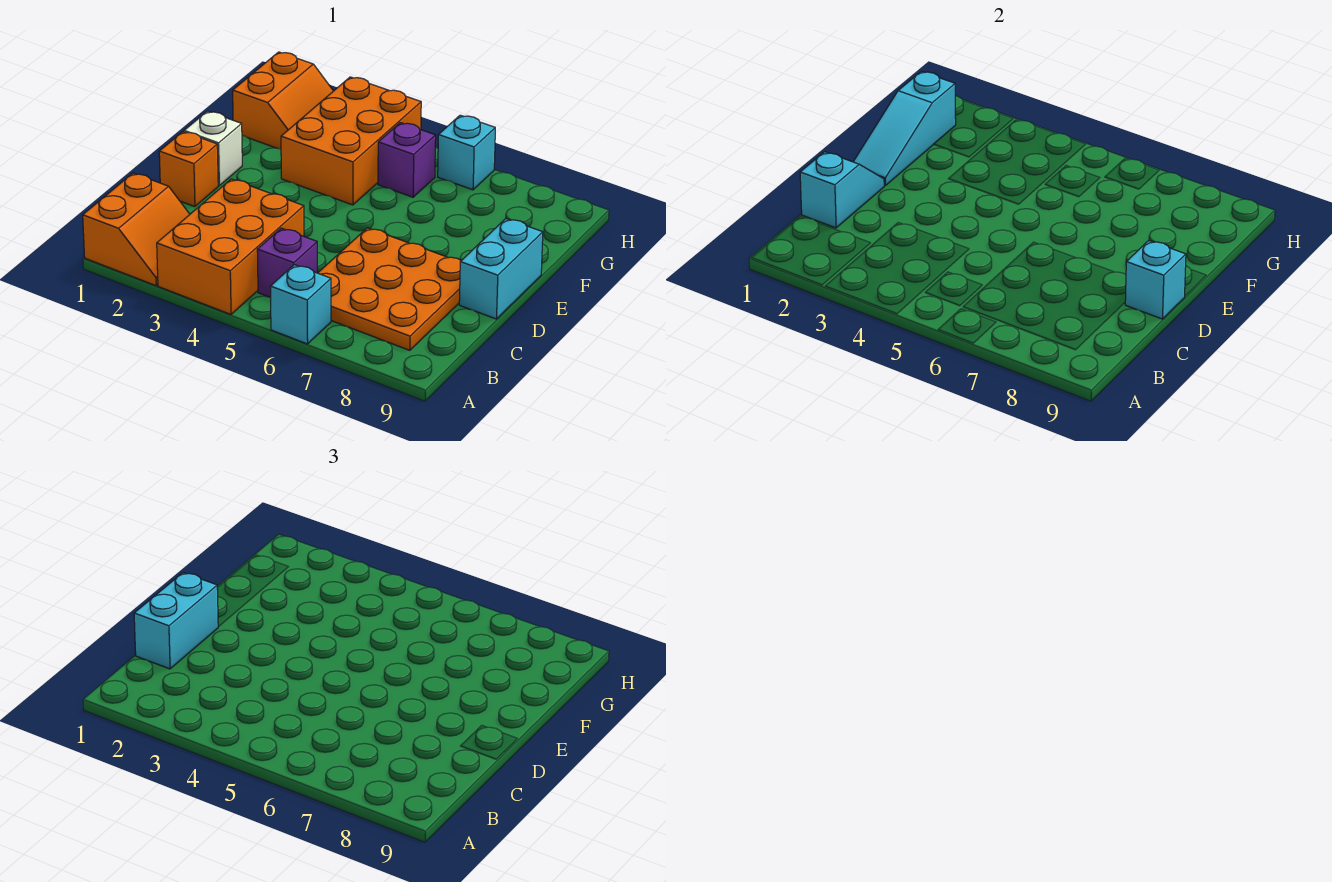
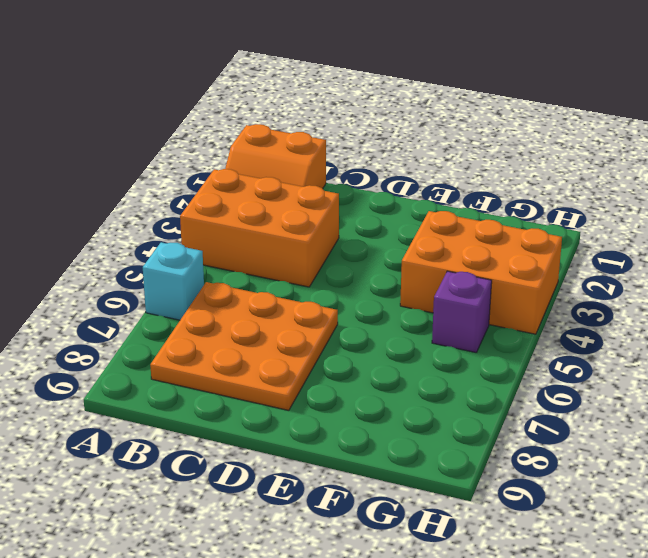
none -> purple 1x1 brick [257,228,317,297]
none -> orange 1x1 brick [159,132,218,207]
none -> cyan 1x2 brick [459,219,543,319]

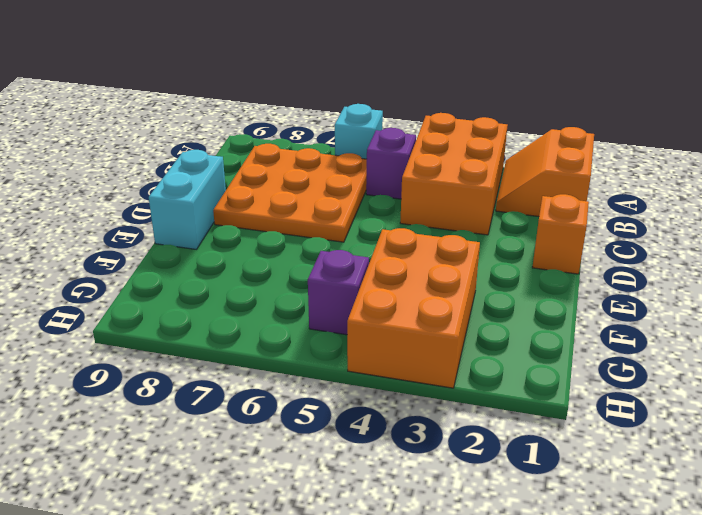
none -> white 1x1 brick [184,111,242,185]
none -> orange 2x2 slope [233,52,333,149]
none -> cyan 1x1 brick [438,115,495,190]

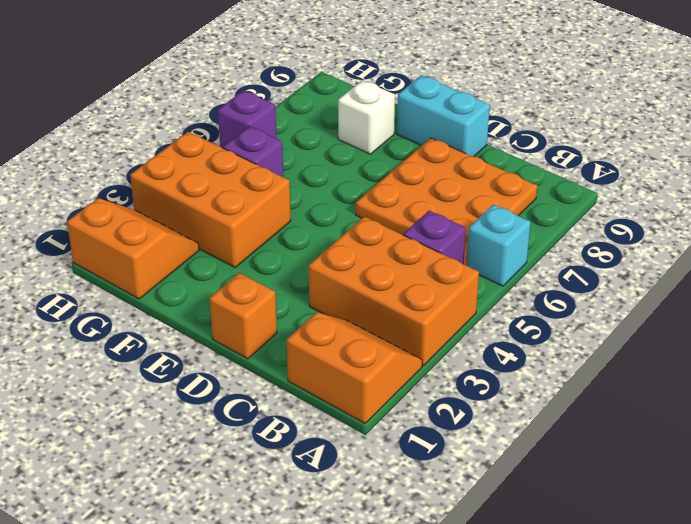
white 1x1 brick [338,80,395,154] -> white 1x1 brick moved to [184,111,242,185]
purple 1x1 brick [218,90,277,148] -> cyan 1x1 brick [438,115,495,190]
none -> cyan 1x2 slope [800,152,884,228]
none -> cyan 1x1 brick [1125,241,1186,319]
none -> cyan 1x3 slope [853,71,956,185]

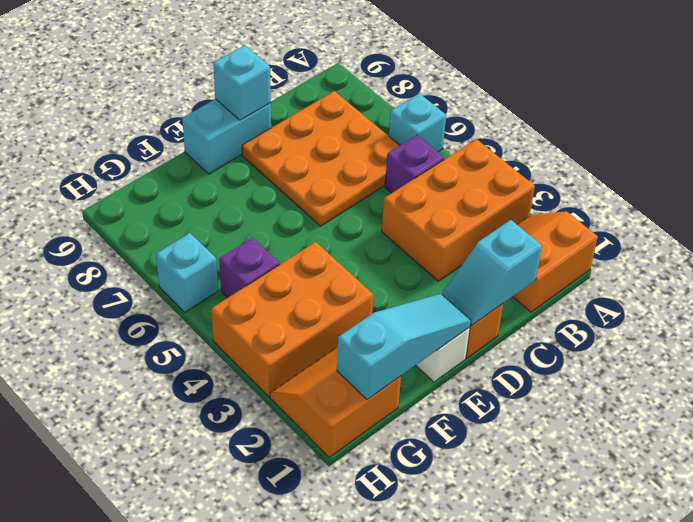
none -> cyan 1x2 brick [134,573,218,669]

